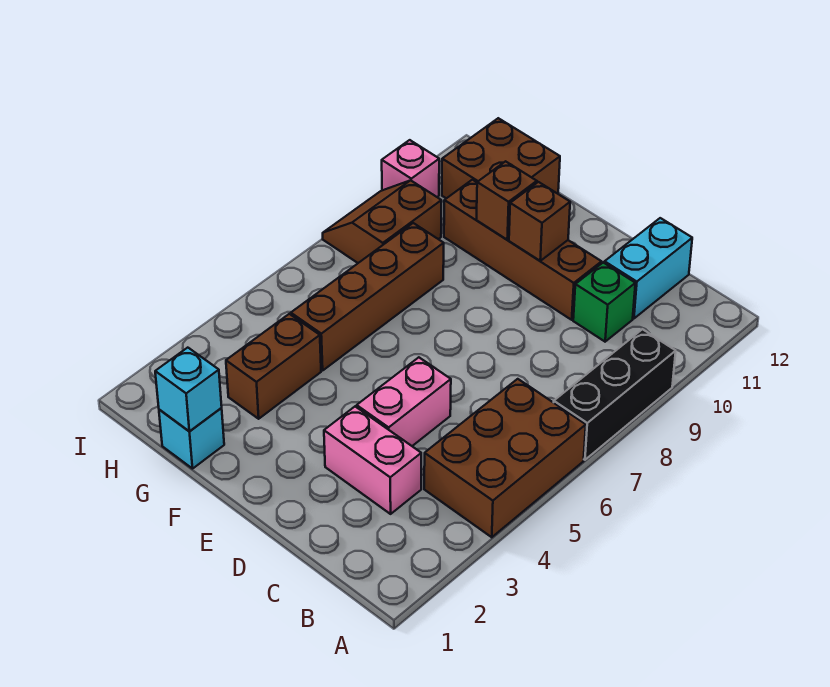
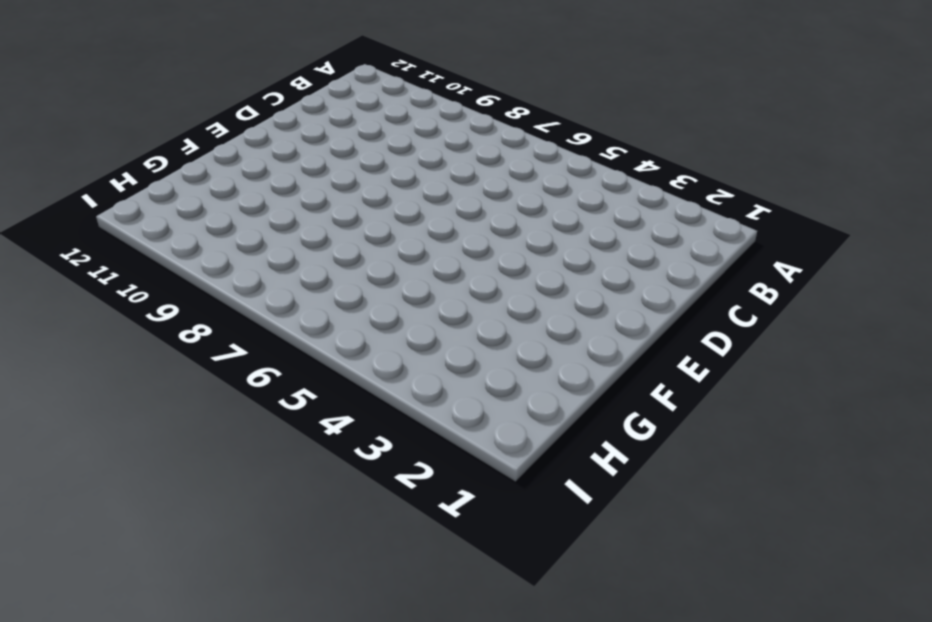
none -> brown 2x3 brick [424,379,586,537]
none -> black 1x3 brick [554,329,676,460]
none -> pink 1x2 brick [324,407,421,514]

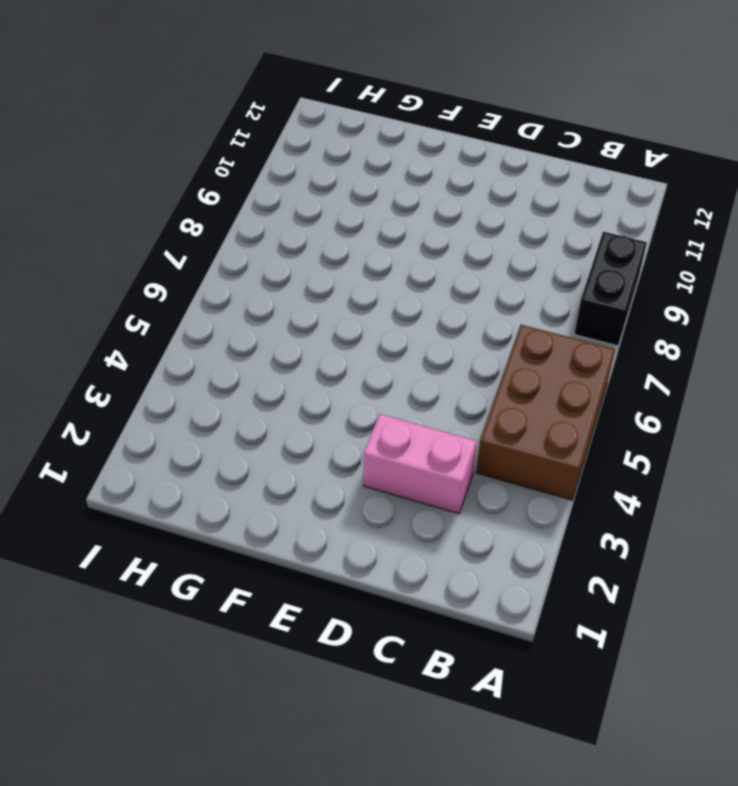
black 1x2 brick [574,232,647,346] -> black 1x3 brick [554,329,676,460]
none -> green 1x1 brick [573,263,635,342]
none -> cyan 1x2 brick [605,218,692,319]
none -> pink 1x2 brick [357,357,451,446]

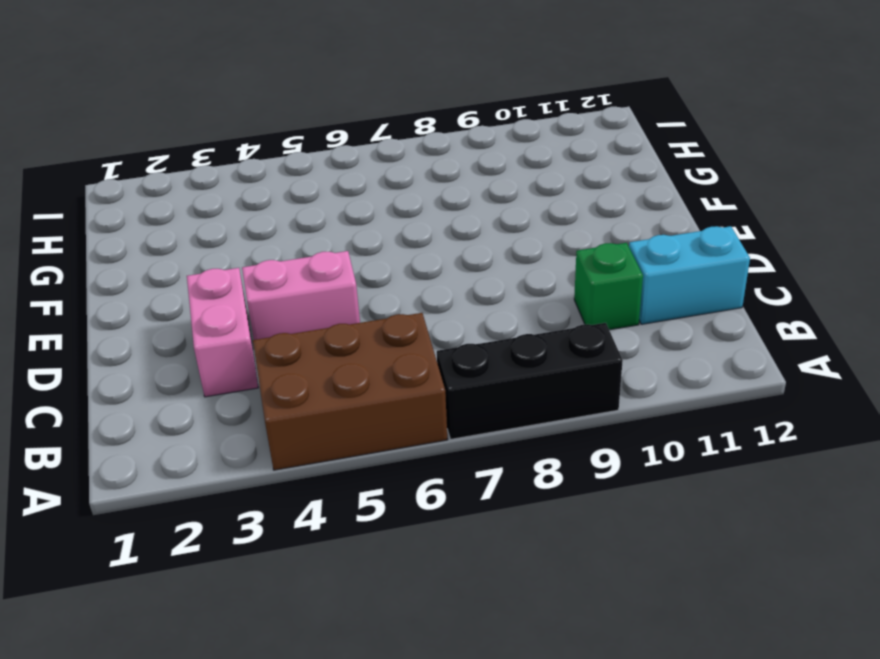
none -> brown 1x4 brick [444,180,602,320]
none -> cyan 1x1 brick [159,408,224,469]
none -> brown 1x2 brick [226,314,321,419]

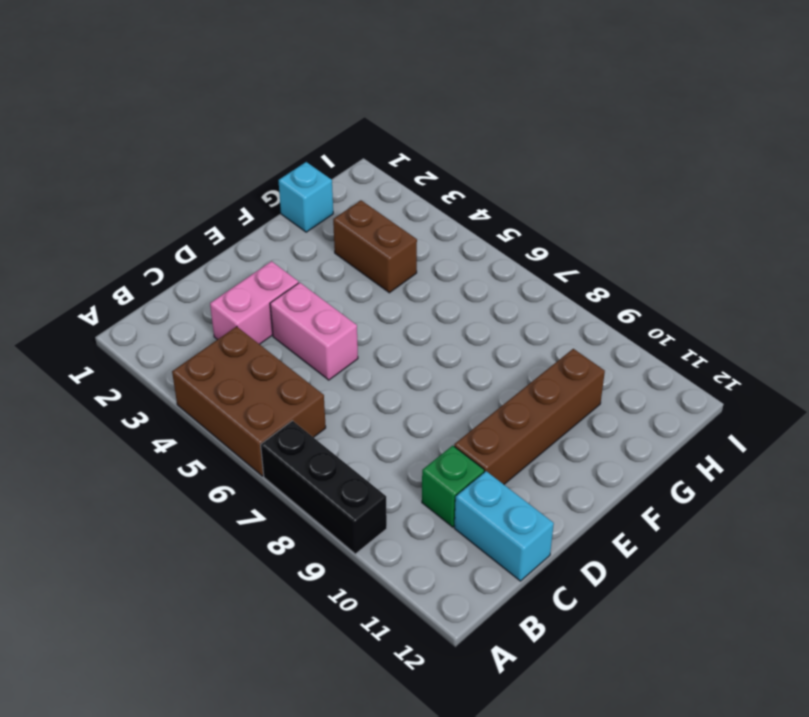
none -> brown 1x4 brick [291,223,444,371]
none -> brown 2x2 brick [442,118,560,198]
none -> brown 2x2 slope [323,180,441,263]

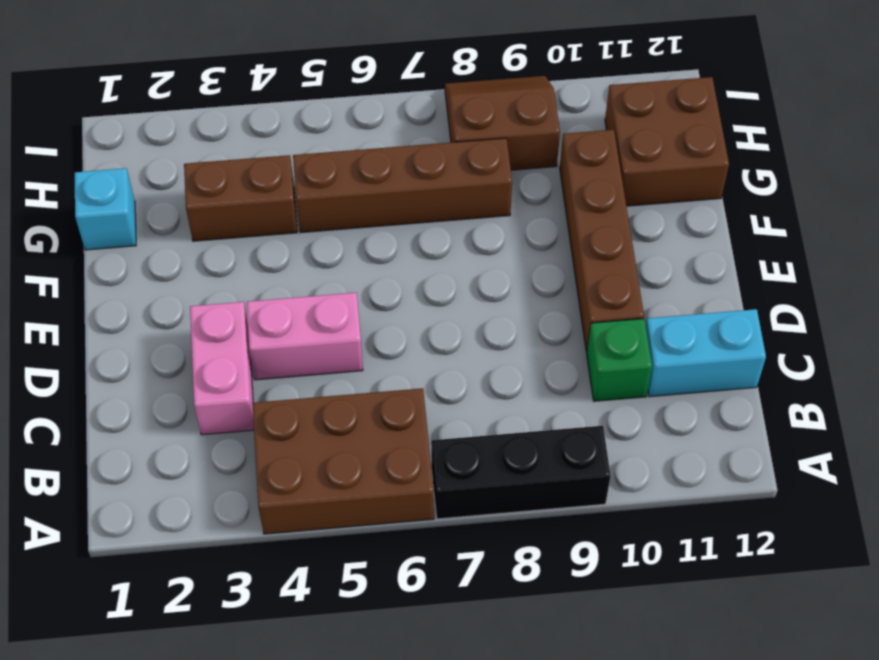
none -> pink 1x1 brick [382,140,439,197]
none -> brown 1x1 brick [509,182,570,261]
none -> brown 1x1 brick [476,161,537,240]

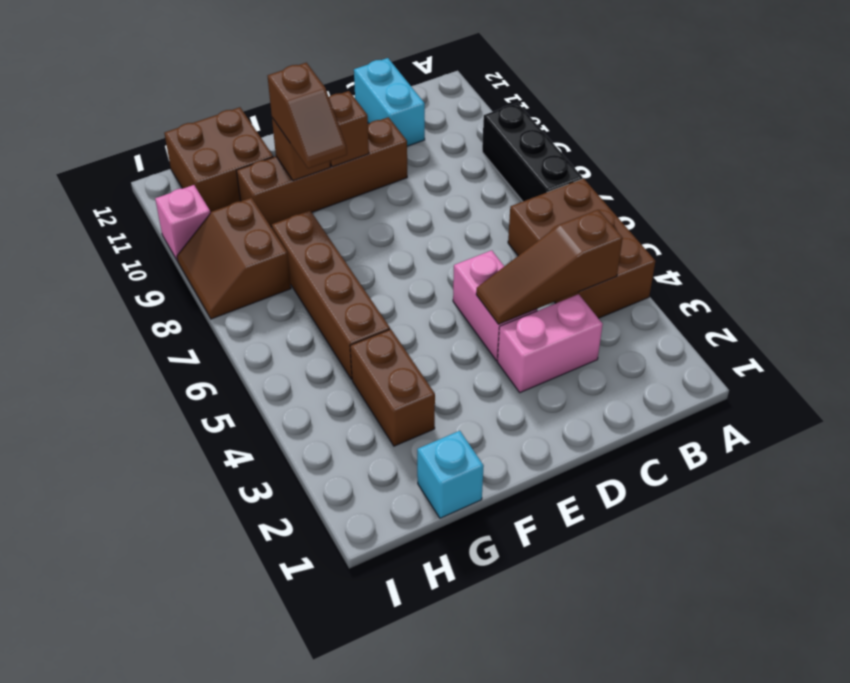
brown 1x3 slope [476,210,623,324] -> none
brown 1x2 slope [268,63,347,168] -> none
none -> green 1x1 brick [573,263,635,342]
none -> cyan 1x1 brick [155,348,222,432]

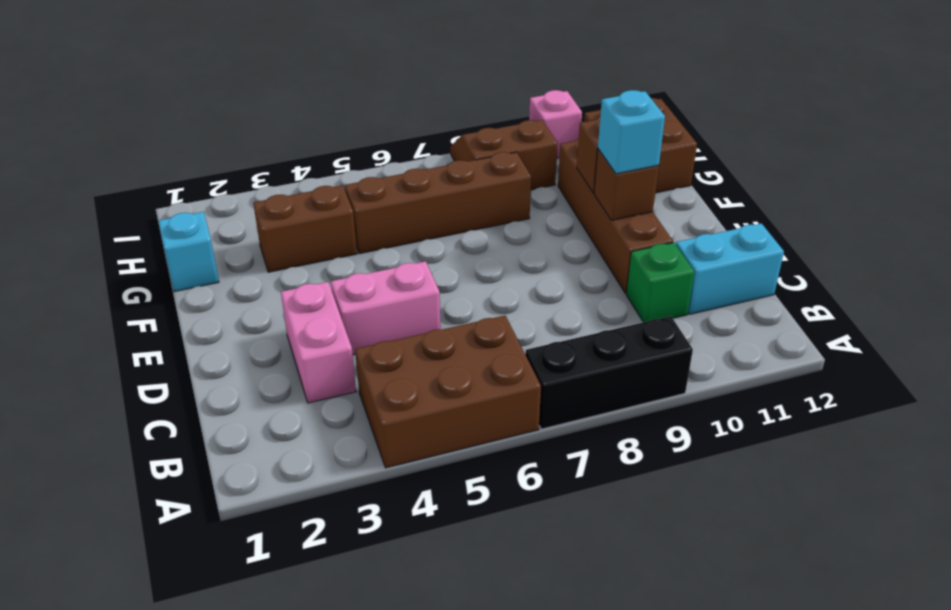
cyan 1x1 brick [598,90,665,174] -> cyan 1x1 brick moved to [155,348,222,432]

